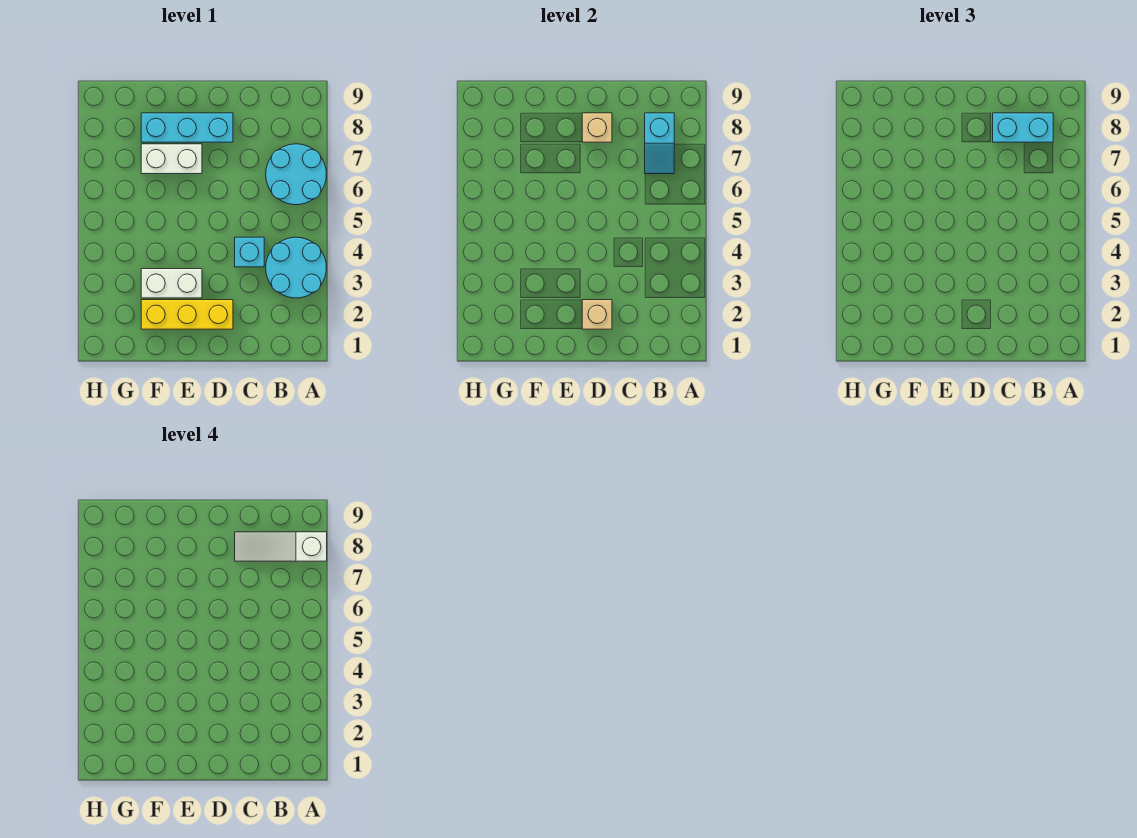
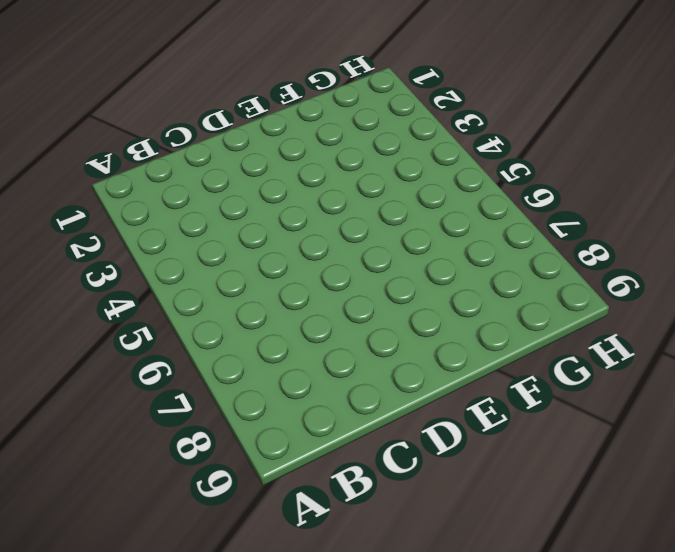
none -> cyan 2x2 round brick [266,237,326,298]
none -> cyan 2x2 round brick [266,144,326,205]
none -> cyan 1x1 brick [235,237,264,267]

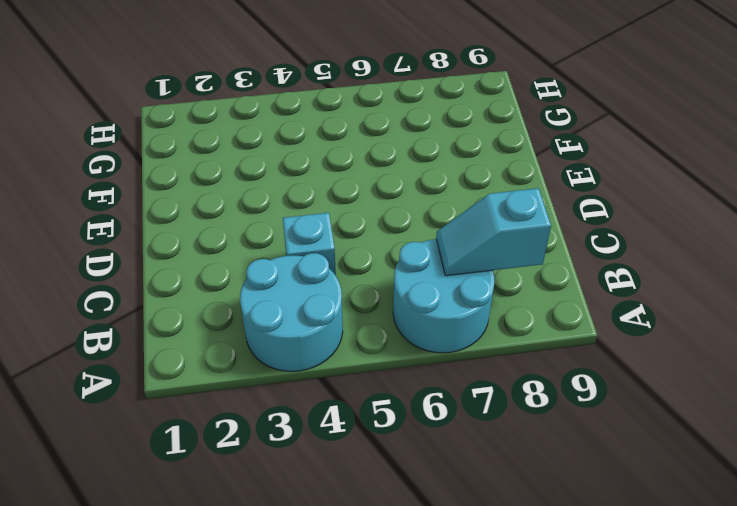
none -> yellow 1x3 brick [141,300,233,329]
none -> cyan 1x3 brick [141,113,233,142]
none -> white 1x2 brick [141,269,202,298]

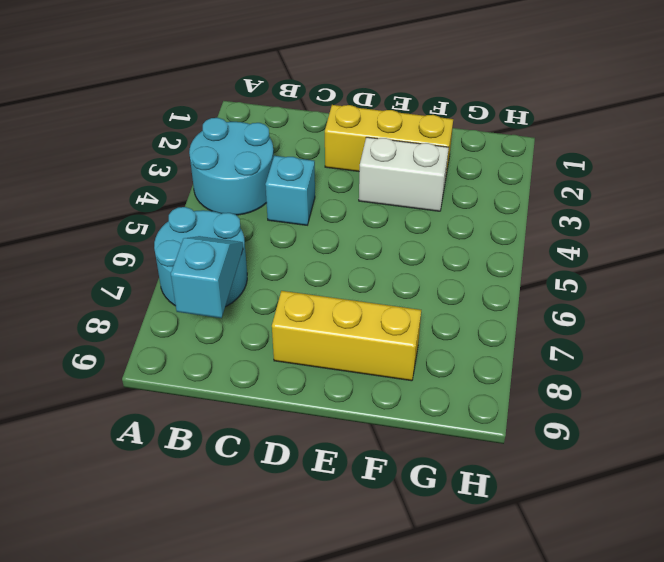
yellow 1x3 brick [272,291,421,381] -> cyan 1x3 brick [141,113,233,142]
none -> white 1x2 brick [141,144,202,174]
none -> tan 1x1 brick [582,300,612,329]
none -> tan 1x1 brick [582,113,612,142]

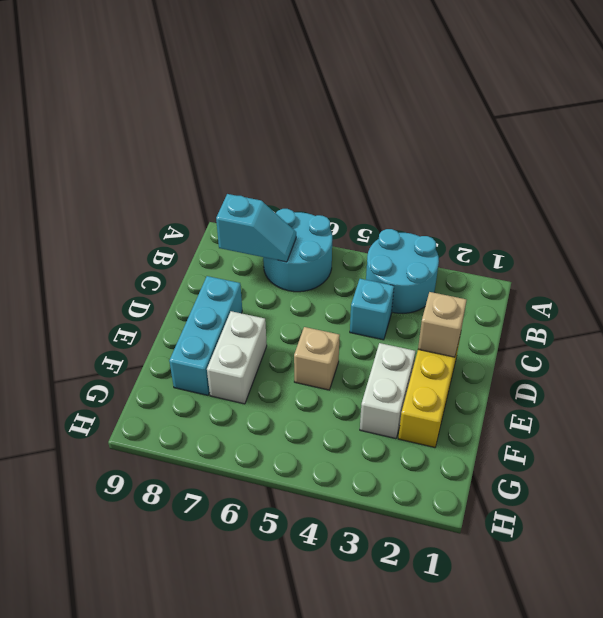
tan 1x1 brick [294,327,340,390] -> tan 1x1 brick moved to [582,113,612,142]
none -> cyan 1x2 brick [993,113,1053,142]
none -> white 1x3 slope [235,532,327,561]

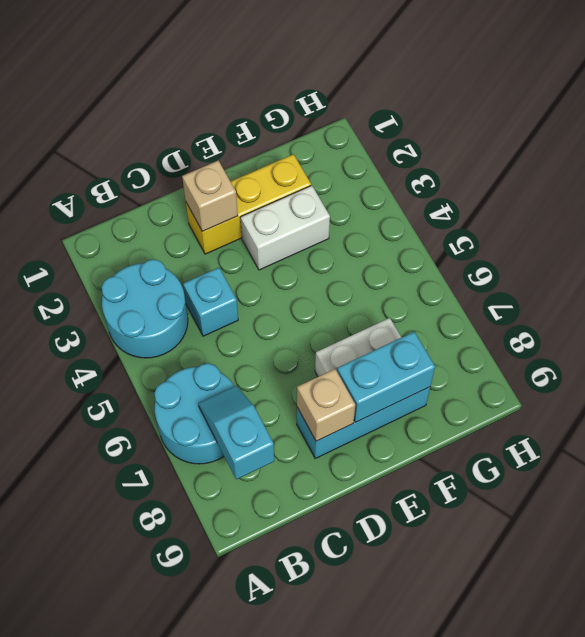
cyan 1x2 brick [337,332,435,422] -> cyan 1x2 brick moved to [993,113,1053,142]
none -> white 1x3 slope [235,532,327,561]

